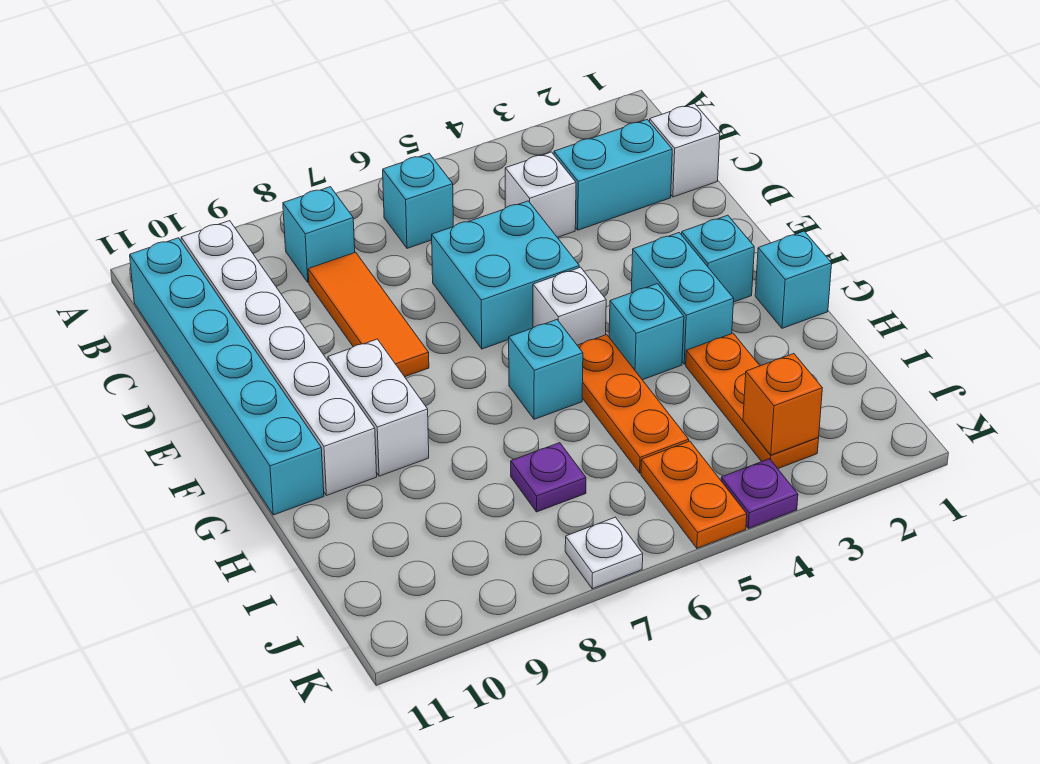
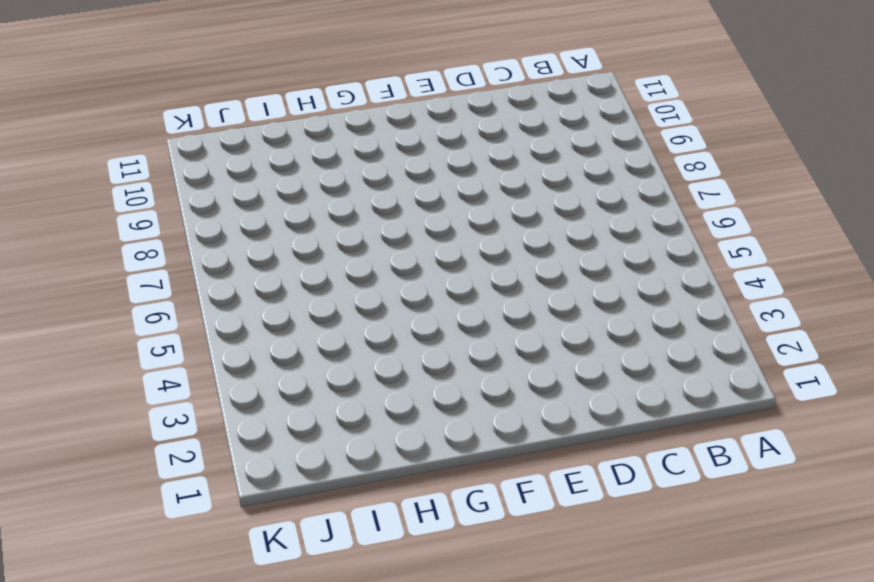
none -> cyan 1x1 brick [383,154,453,248]
none -> cyan 1x1 brick [283,187,355,283]
none -> white 1x6 brick [181,221,377,495]

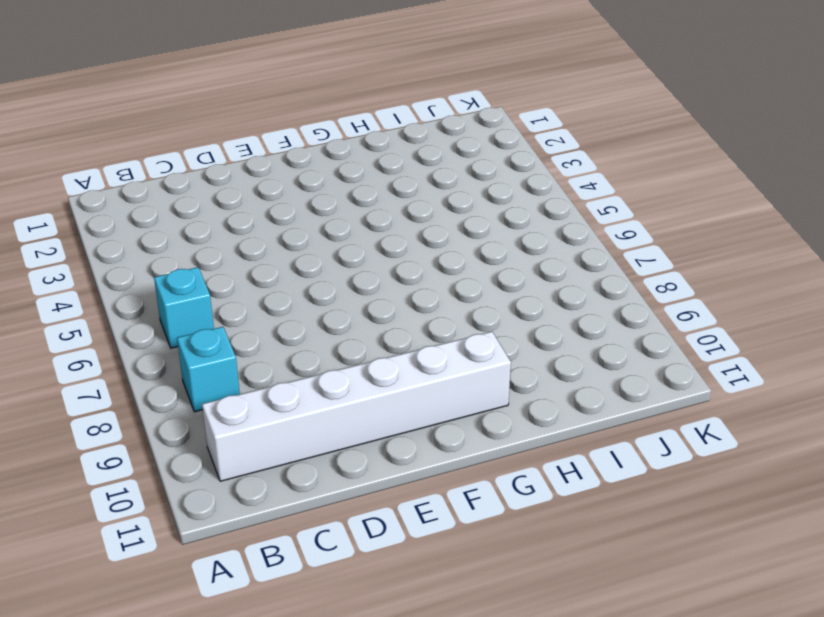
none -> cyan 1x6 brick [130,238,324,515]
none -> white 1x1 brick [650,103,720,197]
none -> cyan 1x2 brick [554,120,672,230]

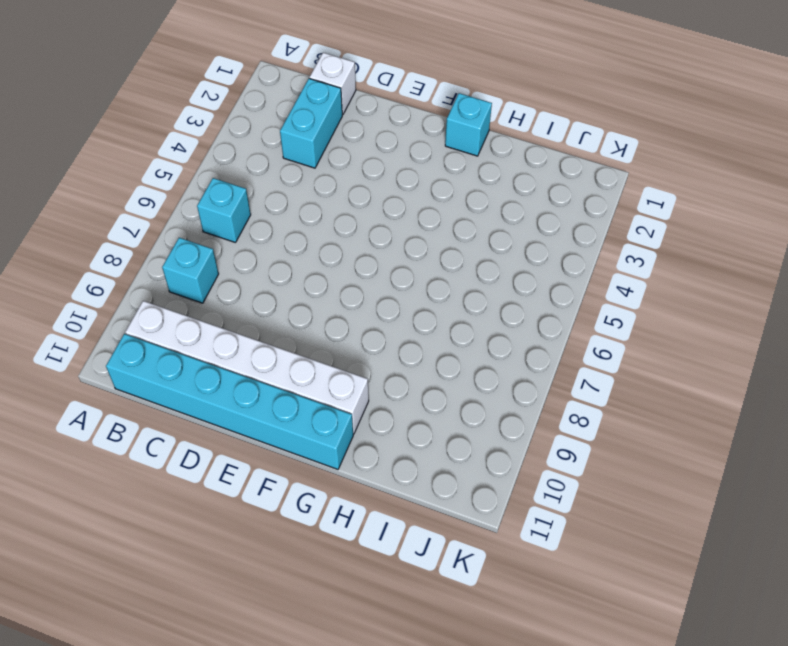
none -> white 1x1 brick [505,152,576,237]
none -> orange 1x3 tile [308,252,429,377]
none -> cyan 2x2 brick [432,201,579,349]

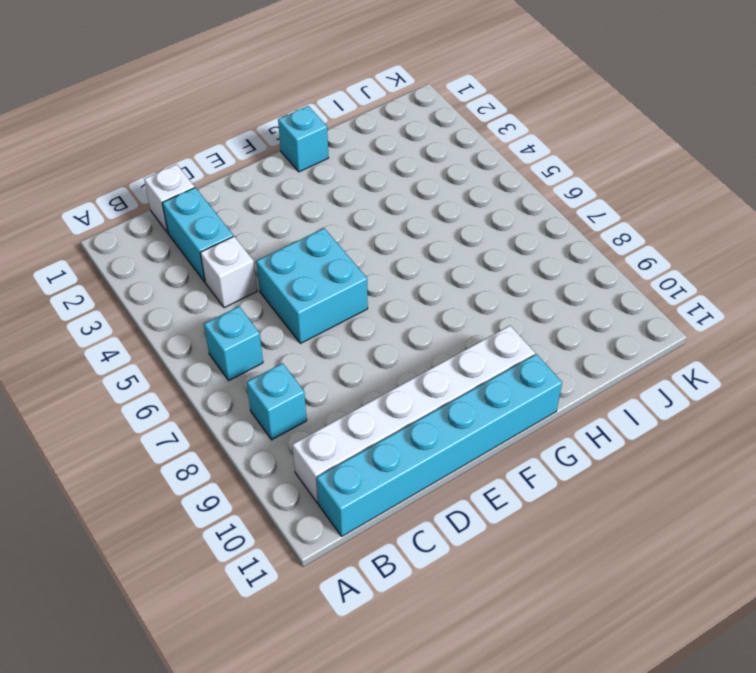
none -> orange 1x3 tile [308,252,429,377]
none -> cyan 1x1 brick [682,215,754,302]
none -> cyan 1x2 brick [631,233,734,364]

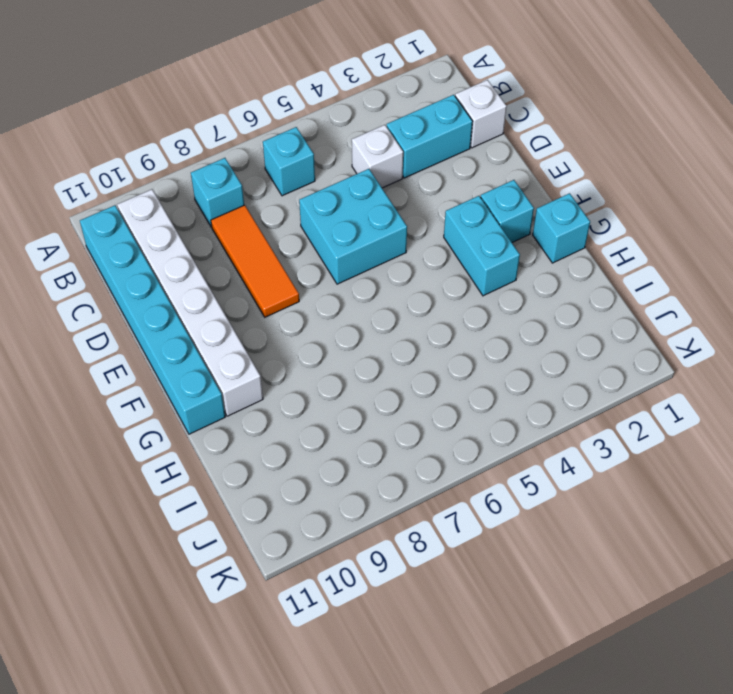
none -> white 1x1 brick [533,267,606,345]
none -> white 1x2 brick [328,339,429,476]
none -> cyan 1x1 brick [609,284,684,380]

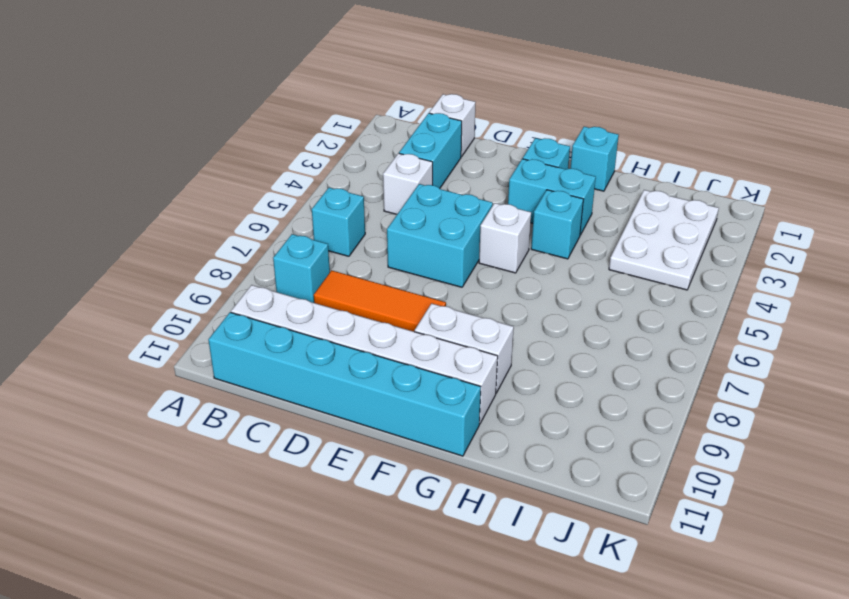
white 2x3 plate [609,190,719,290] -> orange 1x3 plate [686,333,819,468]
none -> orange 1x3 plate [577,335,689,473]
none -> cyan 1x1 brick [509,320,583,419]
none -> purple 1x1 plate [511,443,586,512]

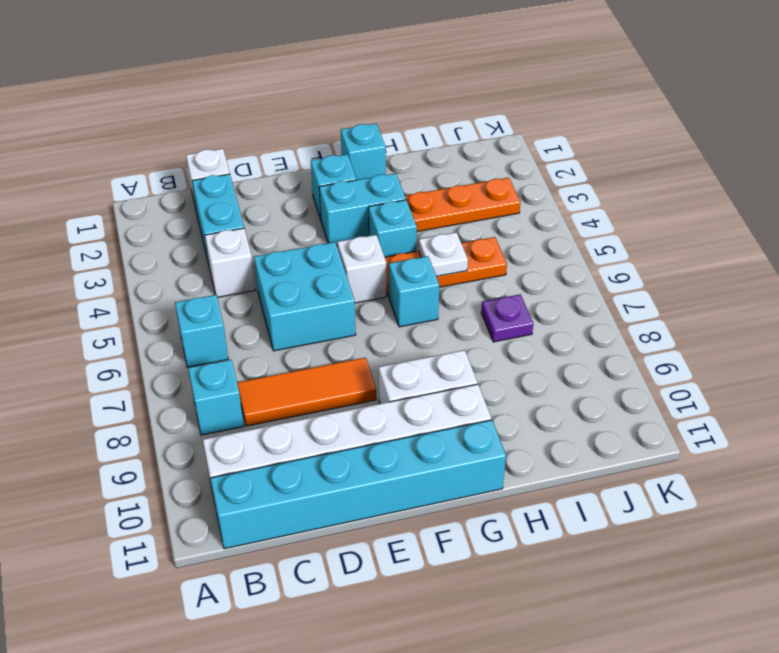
white 1x1 plate [419,232,468,276] -> white 1x1 plate moved to [565,517,643,589]
none -> orange 1x2 plate [641,441,747,548]
none -> purple 1x1 plate [721,459,798,529]
none -> orange 1x1 brick [743,354,822,455]

